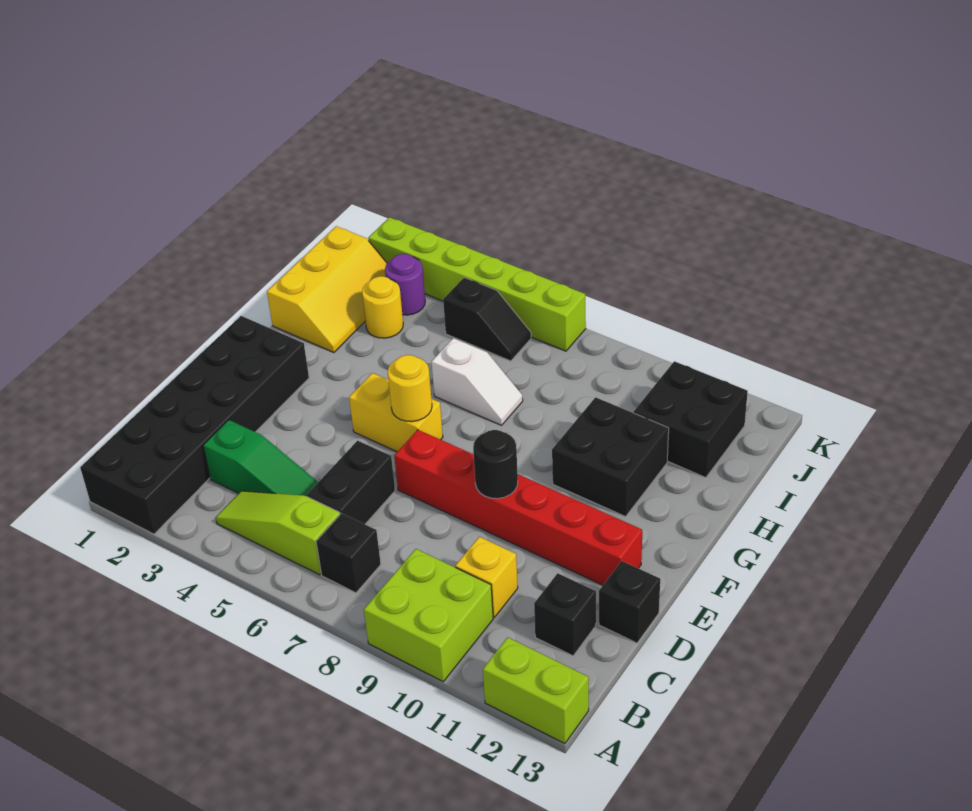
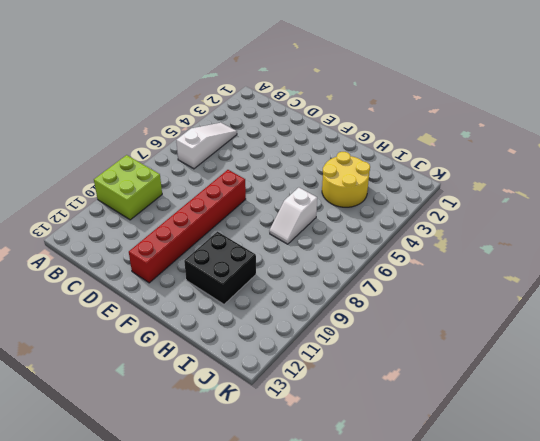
white 1x3 slope [176,123,237,169] -> lime 1x3 slope [216,491,340,575]
yellow 2x2 round brick [322,152,370,207] -> yellow 1x1 round brick [362,276,403,338]
none -> black 2x6 brick [80,316,309,534]
none -> lime 1x2 brick [483,637,589,744]
none -> black 1x1 brick [316,513,381,593]

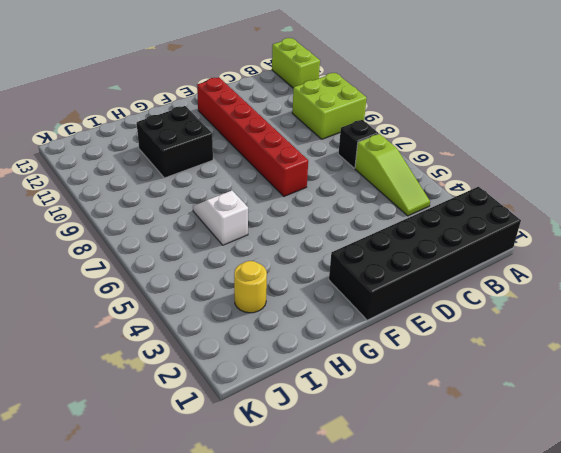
none -> green 1x3 slope [203,420,318,496]
none -> black 1x2 brick [307,441,395,524]
none -> yellow 1x1 brick [455,537,518,617]

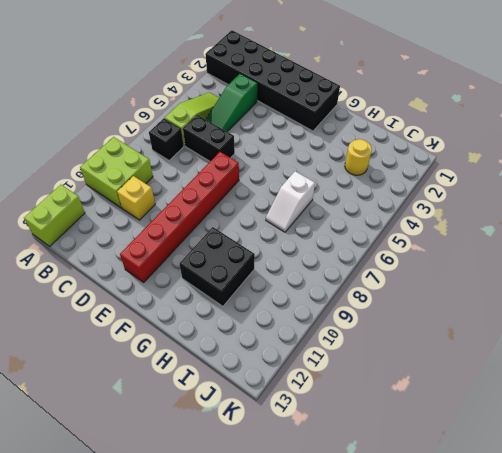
none -> black 1x1 brick [534,573,596,656]
none -> black 1x1 brick [599,561,660,643]
none -> yellow 1x2 brick [349,373,443,452]

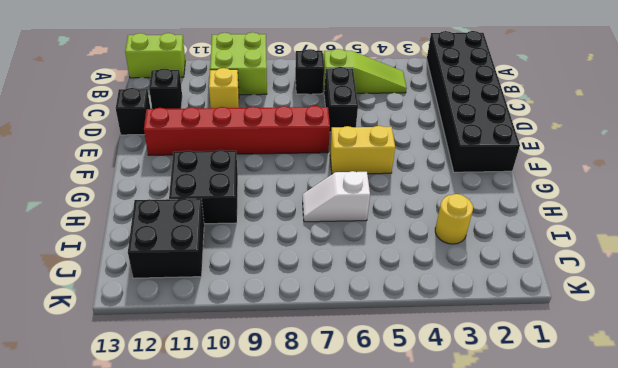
none -> green 1x3 slope [203,420,318,496]
none -> yellow 2x3 slope [267,226,387,353]
none -> purple 1x1 round brick [385,254,425,315]

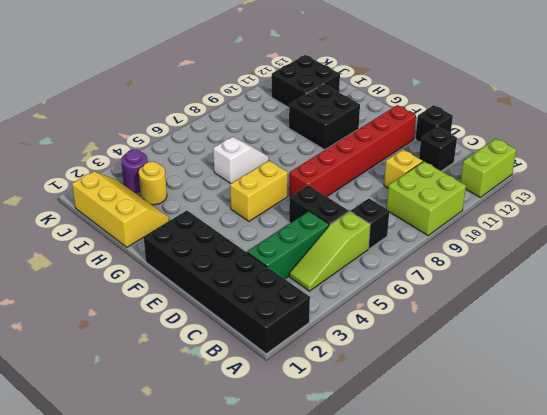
green 1x3 brick [247,211,329,279] -> green 1x3 slope [203,420,318,496]
none -> black 1x2 slope [443,277,531,361]
none -> lime 1x6 brick [368,217,586,351]
none -> black 1x1 round brick [473,430,518,499]

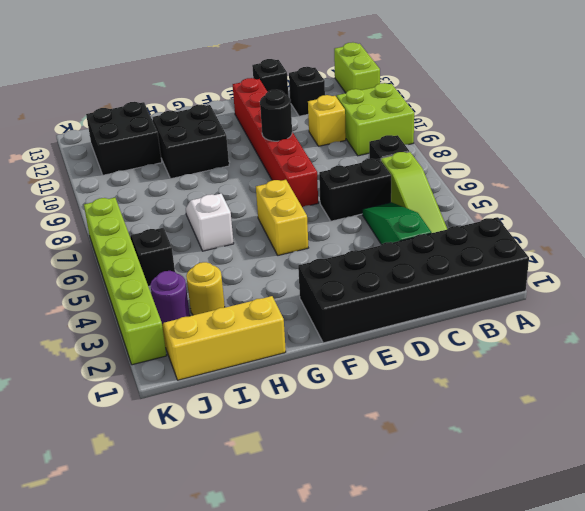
none -> yellow 1x1 round brick [388,355,432,422]

